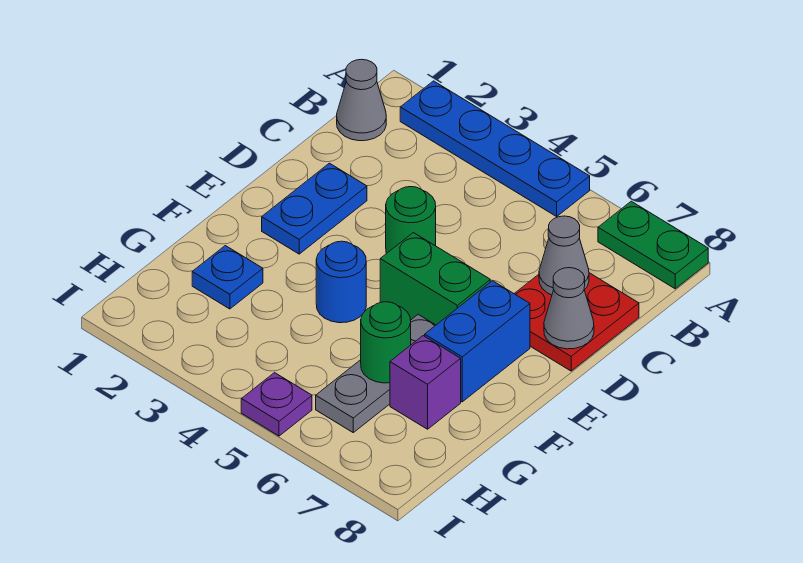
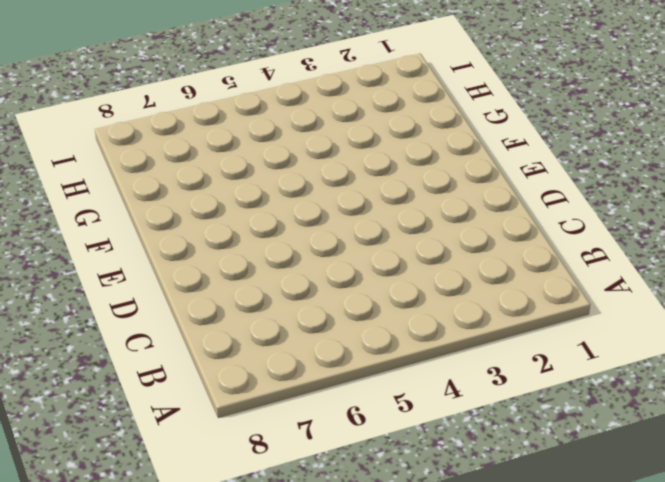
none -> blue 1x4 plate [400,81,590,216]
none -> green 1x2 plate [598,201,708,289]
none -> grey 1x1 cone [337,59,386,141]

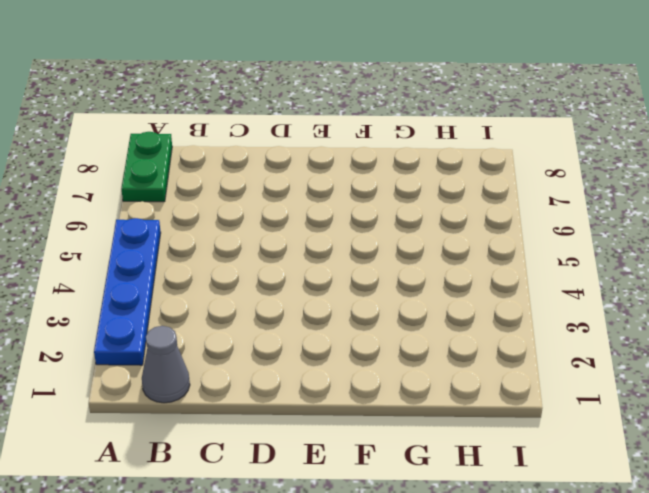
none -> red 2x2 plate [514,273,639,371]
none -> blue 1x2 plate [262,163,367,254]
none -> green 1x1 round brick [386,187,436,254]

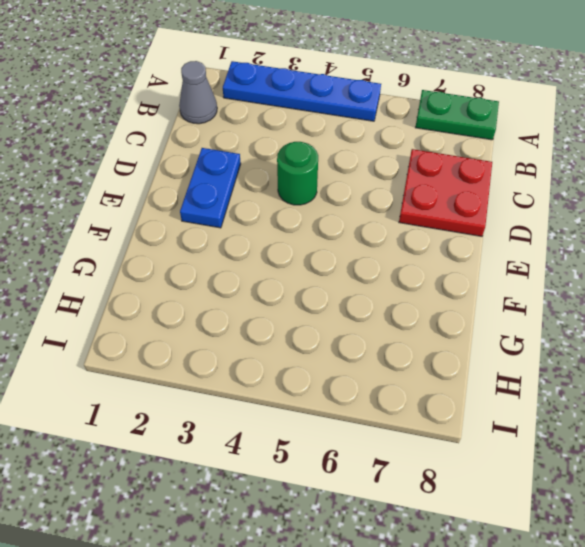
none -> green 1x2 brick [380,233,490,325]
none -> blue 1x2 brick [425,281,530,402]
none -> blue 1x1 round brick [316,241,366,323]

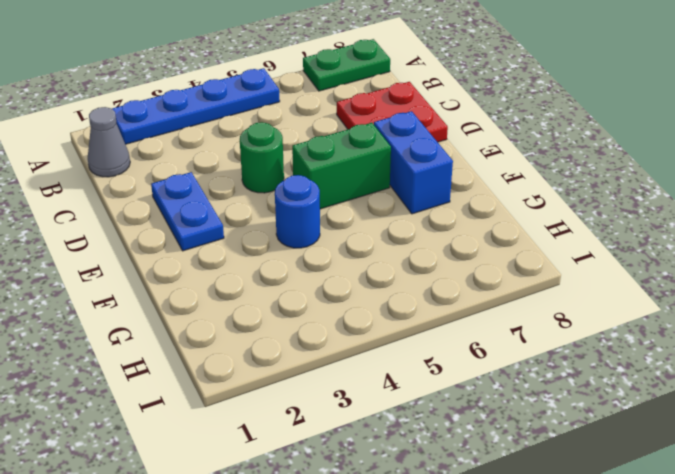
none -> grey 1x3 plate [316,314,436,432]
none -> blue 1x1 plate [192,246,263,309]
none -> purple 1x1 brick [390,336,461,429]

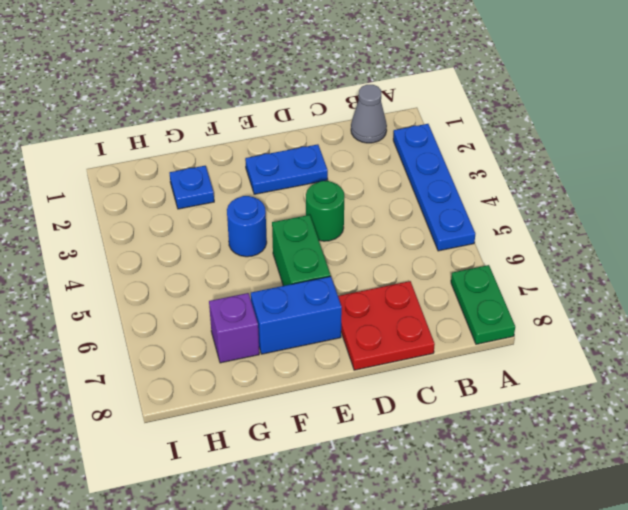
none -> grey 1x3 plate [316,314,436,432]
none -> purple 1x1 plate [241,373,312,436]
none -> grey 1x1 cone [539,216,589,295]

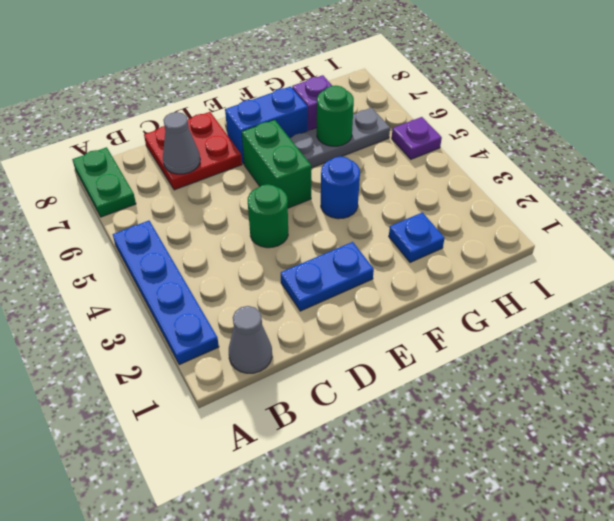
none -> grey 1x1 cone [544,268,594,349]

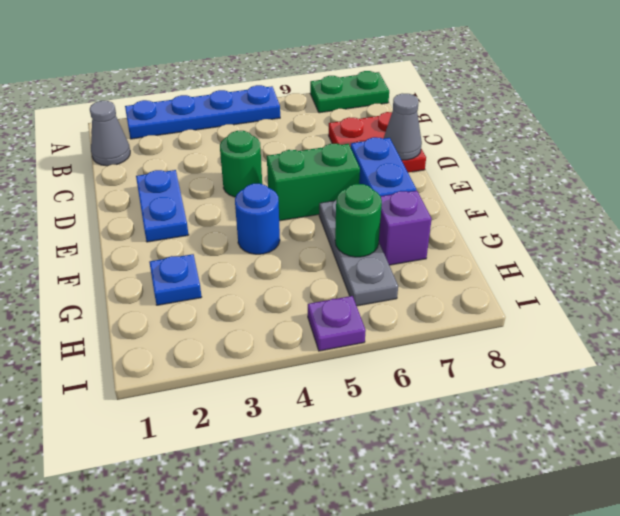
none -> grey 1x1 cone [539,216,589,295]

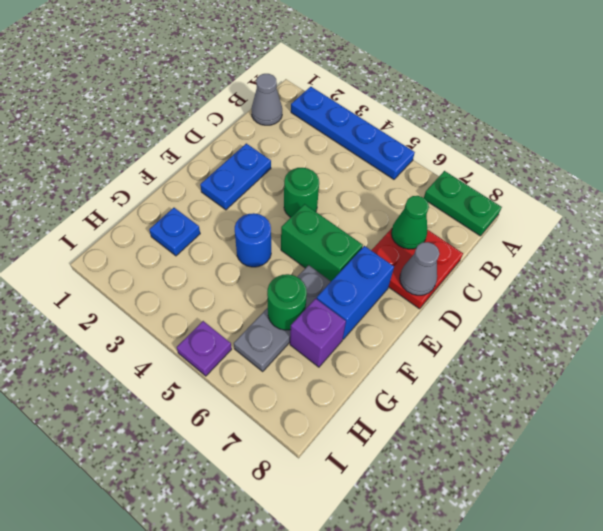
green 1x1 cone [391,196,429,249] -> grey 1x1 cone [539,216,589,295]

